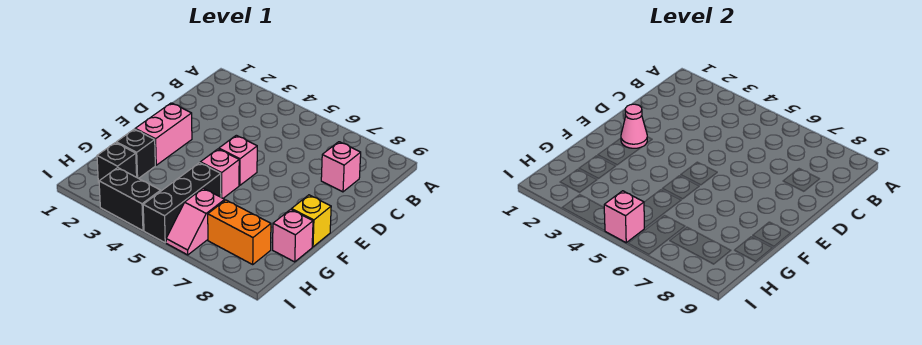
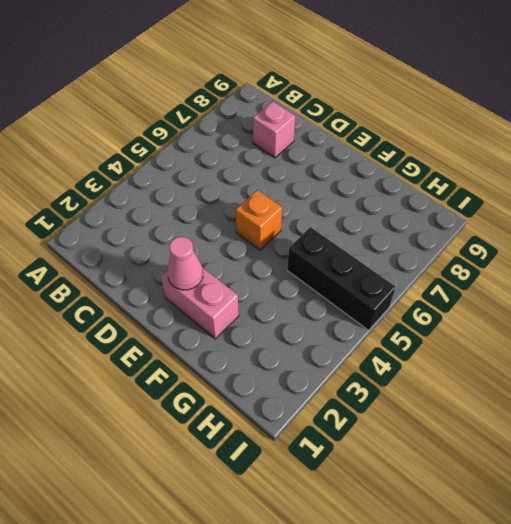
orange 1x1 brick [236,190,282,250] -> pink 1x1 brick [219,135,257,185]
none -> pink 1x1 brick [200,149,239,198]
none -> yellow 1x1 brick [291,195,331,247]
none -> black 1x1 brick [116,129,155,178]

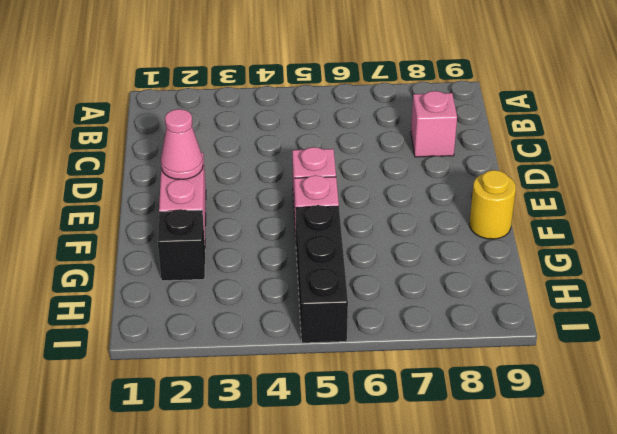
yellow 1x1 round brick [469,170,516,239] -> yellow 1x1 brick [291,195,331,247]
none -> pink 1x1 brick [273,209,313,262]
none -> black 1x1 brick [97,143,137,182]
none -> pink 1x2 slope [166,188,225,255]

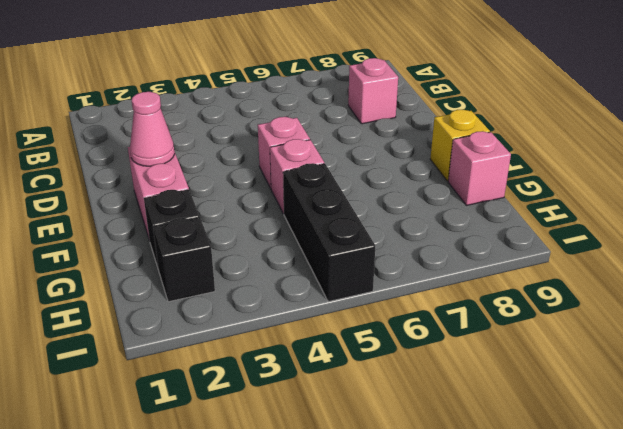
none -> pink 1x2 slope [166,188,225,255]
none -> orange 1x2 brick [208,200,271,264]
none -> black 1x2 brick [99,168,161,231]

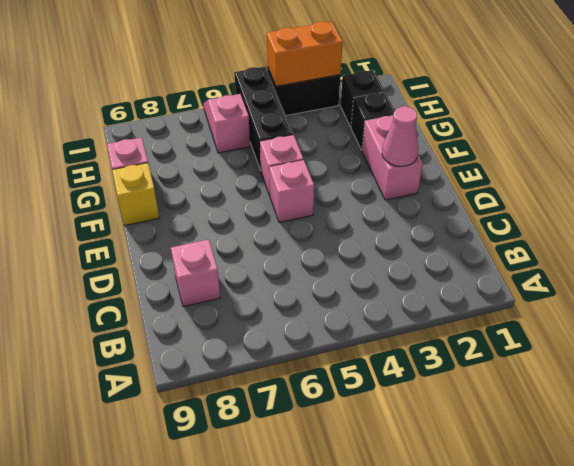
orange 1x2 brick [267,22,343,86] -> orange 1x2 brick moved to [208,200,271,264]
none -> pink 1x1 brick [604,191,644,243]

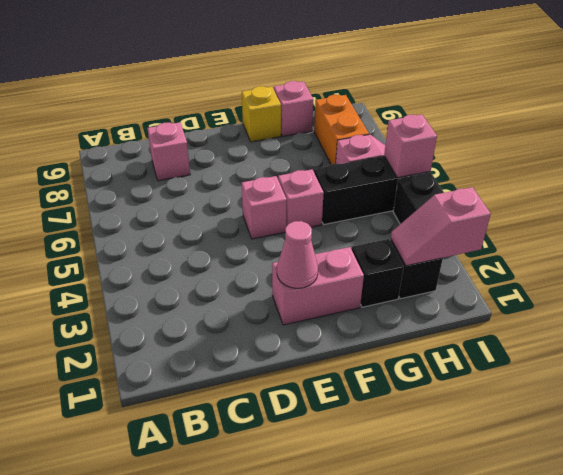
pink 1x2 slope [391,187,491,266] -> none

